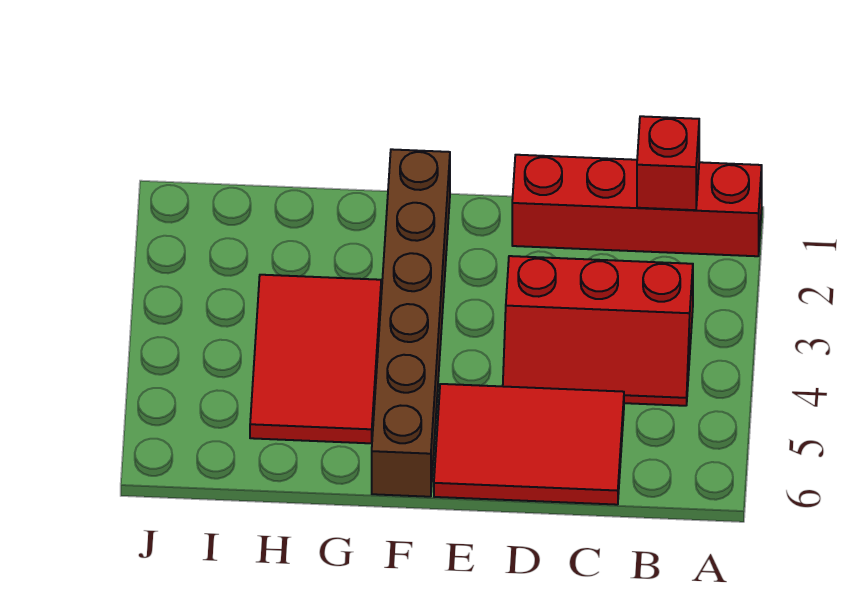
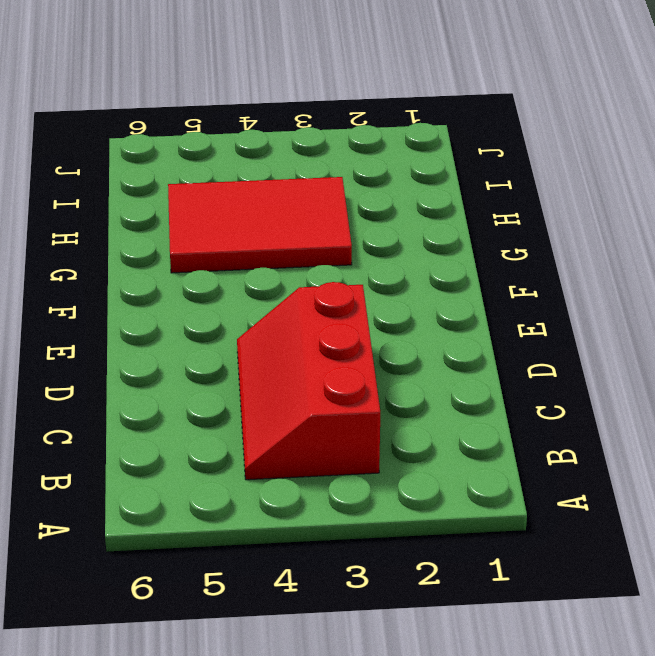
none -> red 1x4 brick [512,155,762,256]
none -> red 2x3 tile [434,384,624,505]

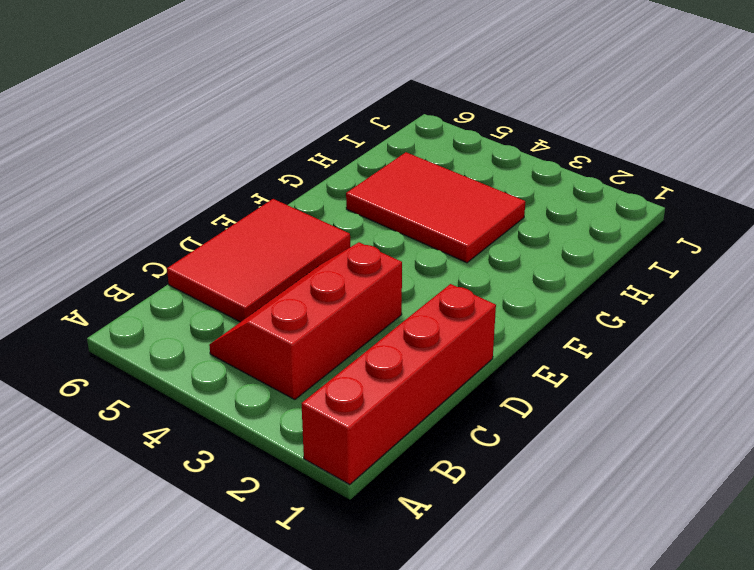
none -> brown 1x6 brick [372,149,450,497]
none -> red 1x1 brick [637,116,699,210]

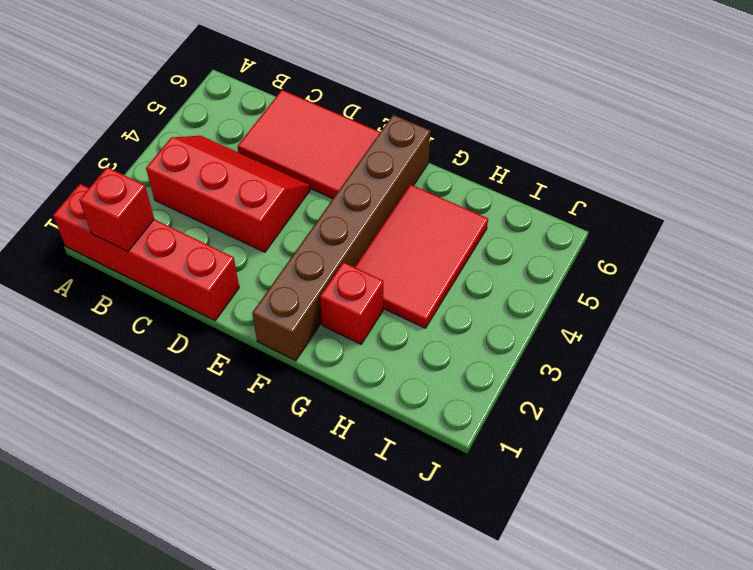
red 1x1 brick [320,262,383,344] -> none

